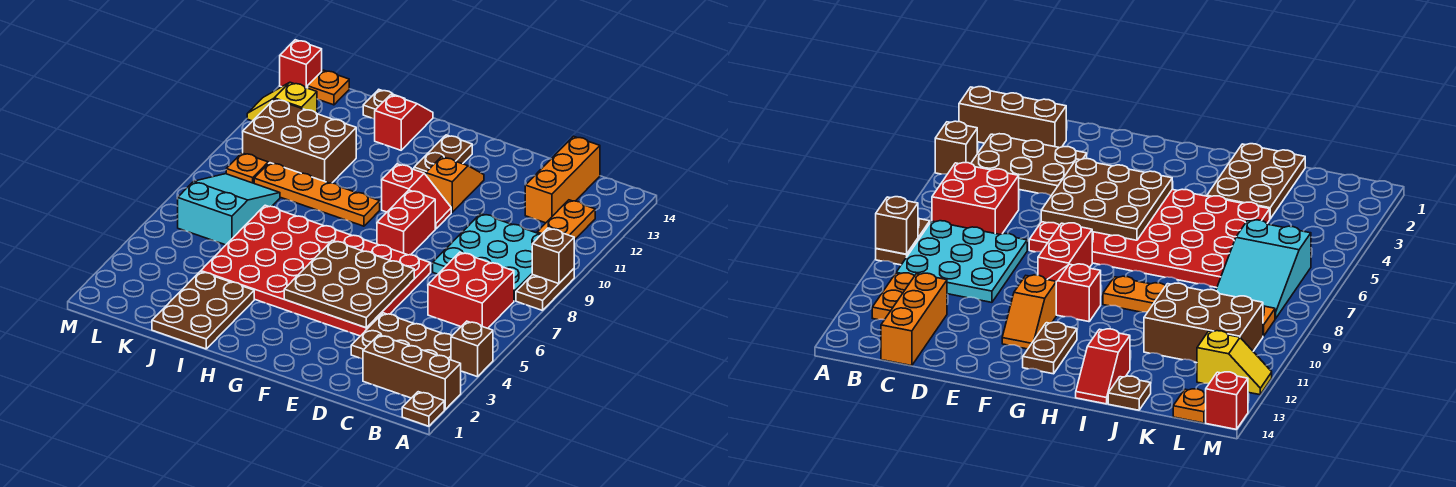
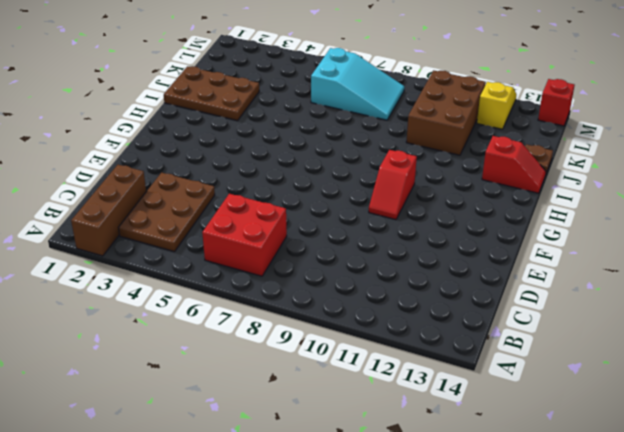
none -> brown 1x1 plate [402,392,444,426]
none -> brown 1x1 brick [451,321,493,377]
none -> brown 1x2 plate [516,269,574,310]

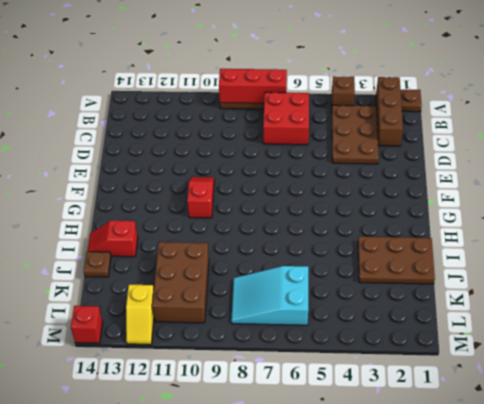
red 1x3 brick [219,69,287,104] -> brown 1x1 brick [532,228,574,284]
none -> cyan 3x3 plate [433,214,541,301]
none -> orange 1x2 plate [537,200,595,240]
none -> orange 1x3 brick [525,136,600,223]

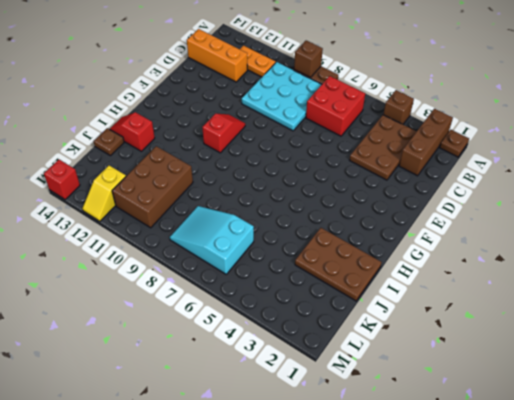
none -> red 4x6 plate [201,205,431,336]
none -> red 1x2 brick [377,190,435,255]
none -> orange 1x2 slope [426,157,484,212]

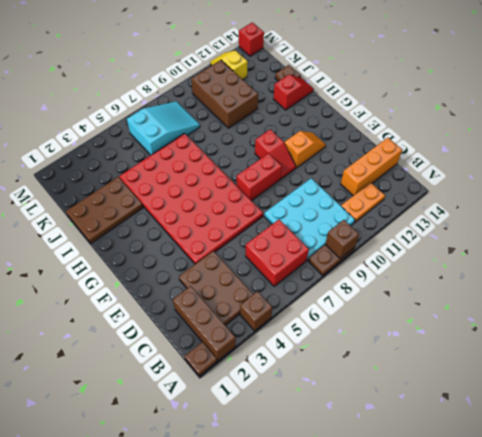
none -> brown 1x2 plate [414,135,472,175]
none -> orange 1x4 plate [254,163,380,226]
none -> orange 1x1 plate [226,153,268,183]

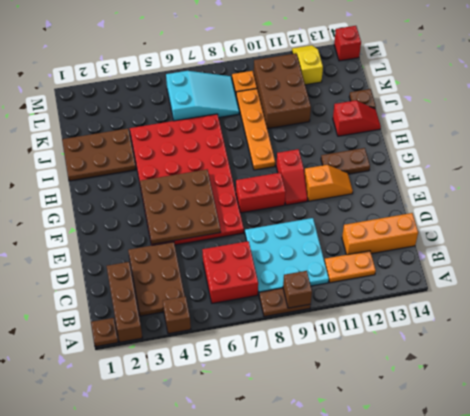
none -> orange 1x1 plate [308,70,349,105]

